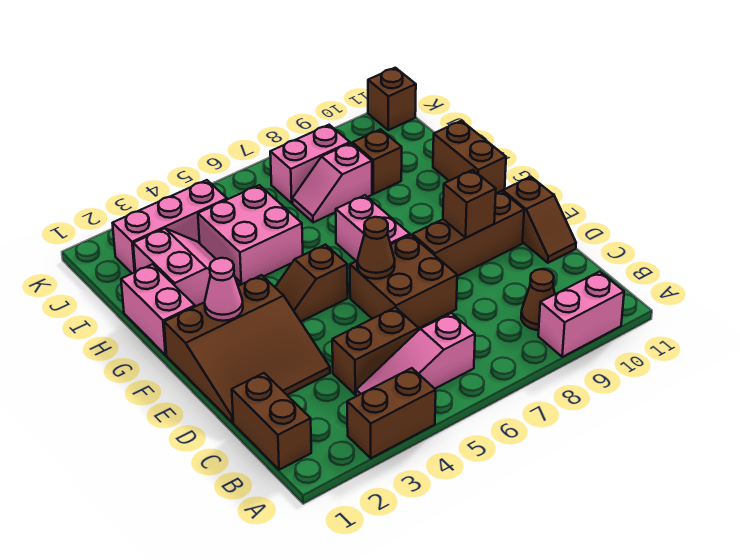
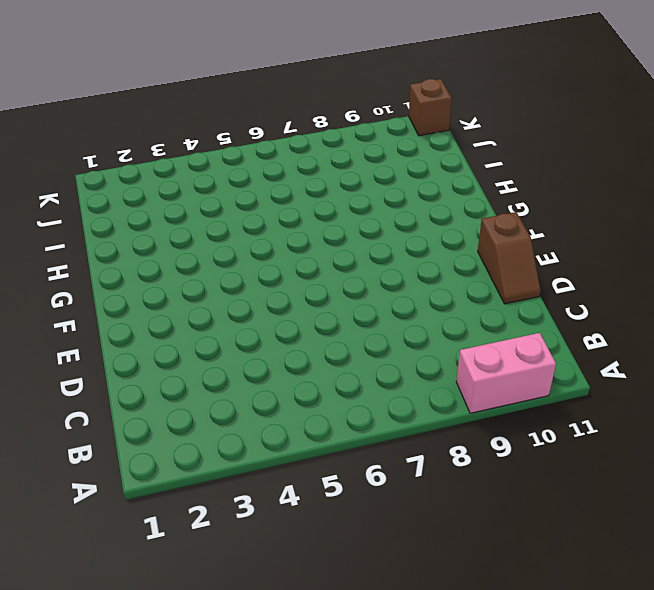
none -> brown 1x2 brick [347,368,436,458]
none -> brown 1x2 brick [232,373,311,470]
none -> pink 1x3 slope [356,313,475,396]

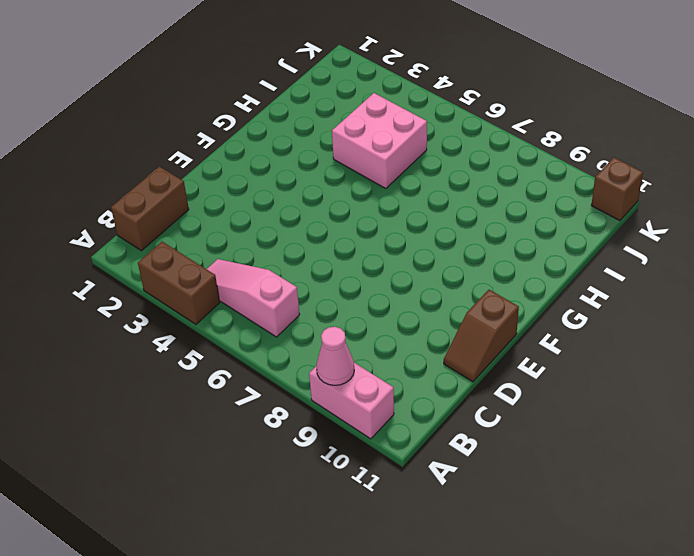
pink 1x1 cone [316,327,354,385] -> pink 1x1 cone moved to [205,258,243,321]
none -> brown 1x1 cone [521,269,555,330]
none -> brown 1x2 brick [332,307,419,395]
none -> brown 3x3 slope [164,275,330,423]

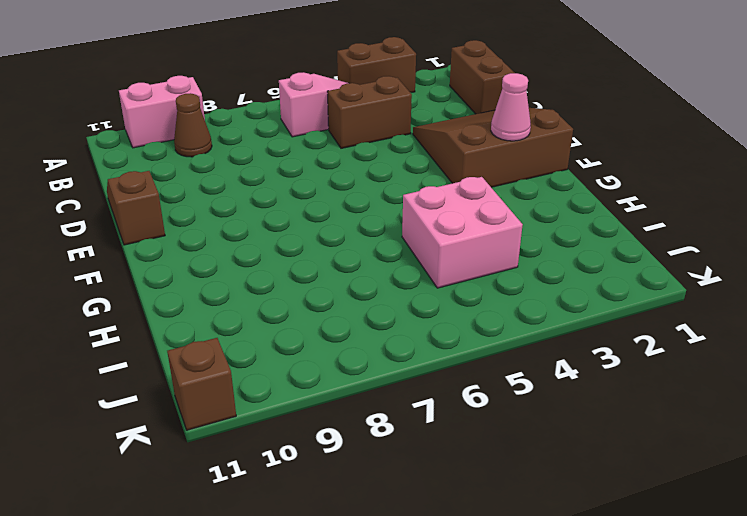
none -> brown 2x2 brick [350,235,457,328]
none -> brown 1x3 brick [412,191,524,276]
none -> brown 1x2 slope [275,245,348,321]

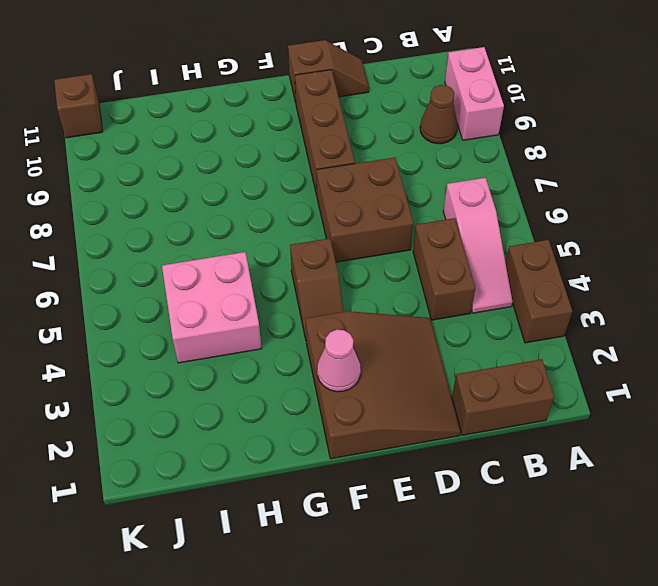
none -> pink 1x2 brick [336,195,410,261]
none -> pink 1x2 brick [121,264,195,355]
none -> brown 1x2 brick [433,121,506,193]

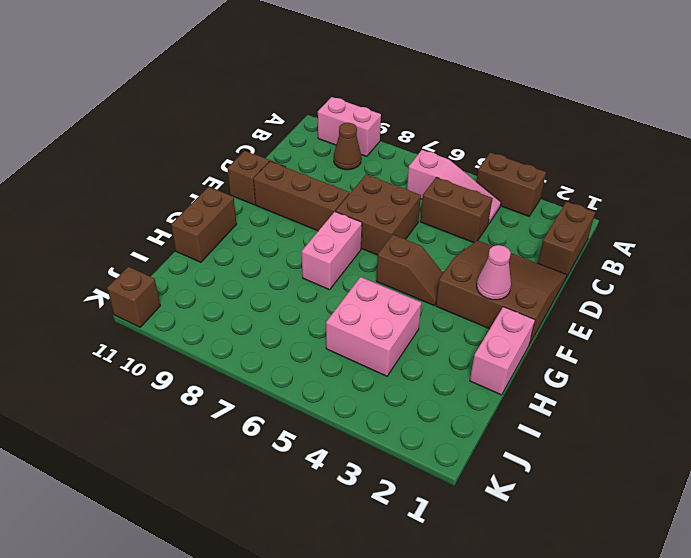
none -> pink 2x2 slope [133,228,240,307]
none -> pink 1x2 slope [293,143,372,222]
none -> brown 1x1 brick [352,129,402,194]

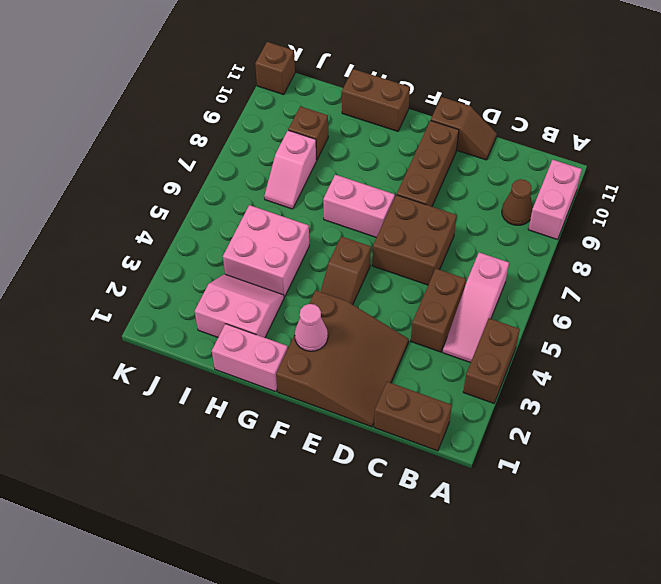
none -> pink 1x3 brick [113,180,227,273]
none -> pink 1x2 brick [270,125,350,203]
none -> brown 1x1 cone [357,217,395,279]

